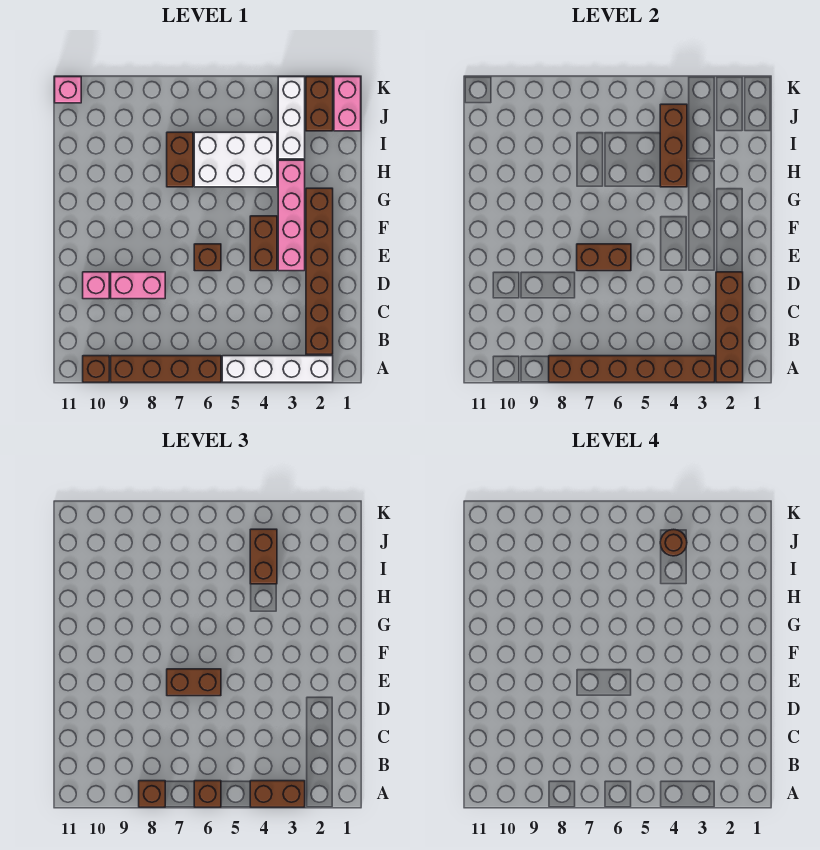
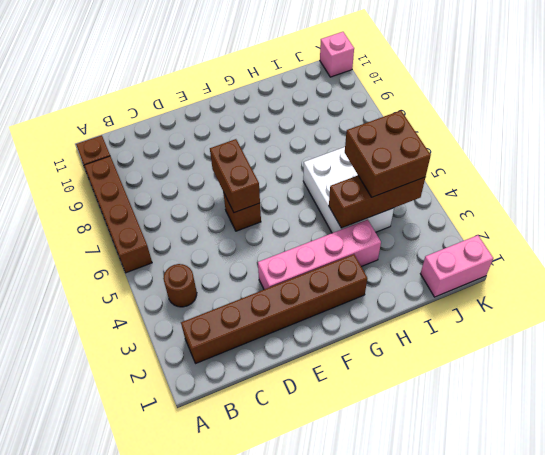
brown 1x1 round brick [163,264,197,307] -> brown 1x1 round brick moved to [660,529,687,556]
brown 2x2 brick [345,111,431,197] -> brown 1x2 brick [250,529,277,584]
none -> white 1x4 brick [222,356,333,382]
none -> pink 1x2 brick [111,272,165,299]
none -> pink 1x1 brick [83,272,109,299]

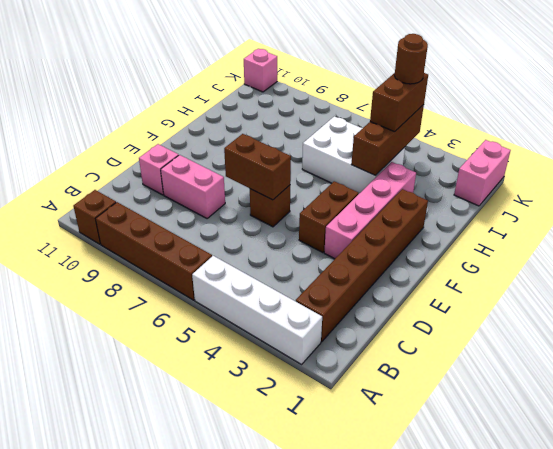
none -> brown 1x2 brick [167,132,193,187]
none -> white 1x3 brick [278,77,305,159]
none -> brown 1x2 brick [306,77,333,131]

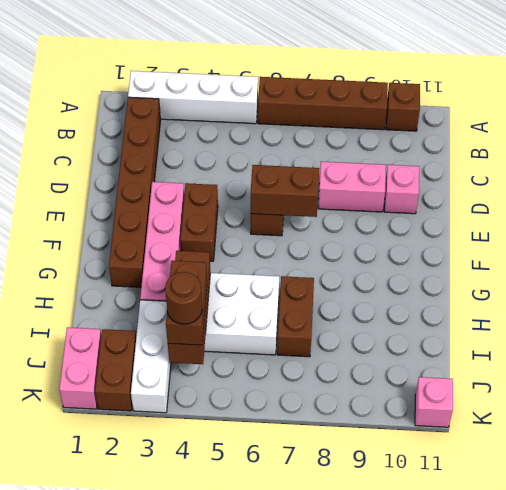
none -> brown 1x4 brick [716,272,743,382]
none -> brown 1x6 brick [549,356,715,382]
none -> brown 1x2 brick [250,781,305,807]

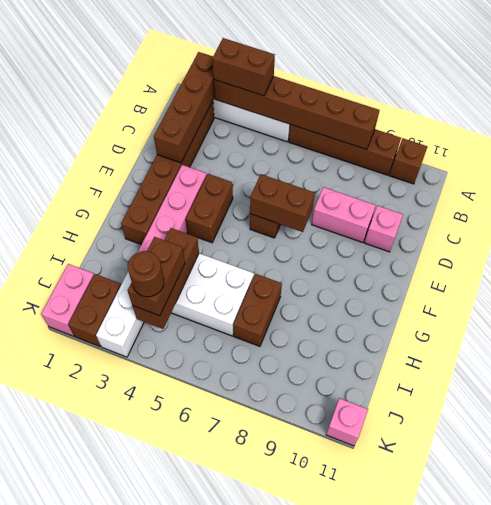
none -> brown 1x1 brick [194,781,221,807]
none -> brown 1x1 brick [139,781,165,807]
none -> brown 1x2 brick [167,669,221,696]

